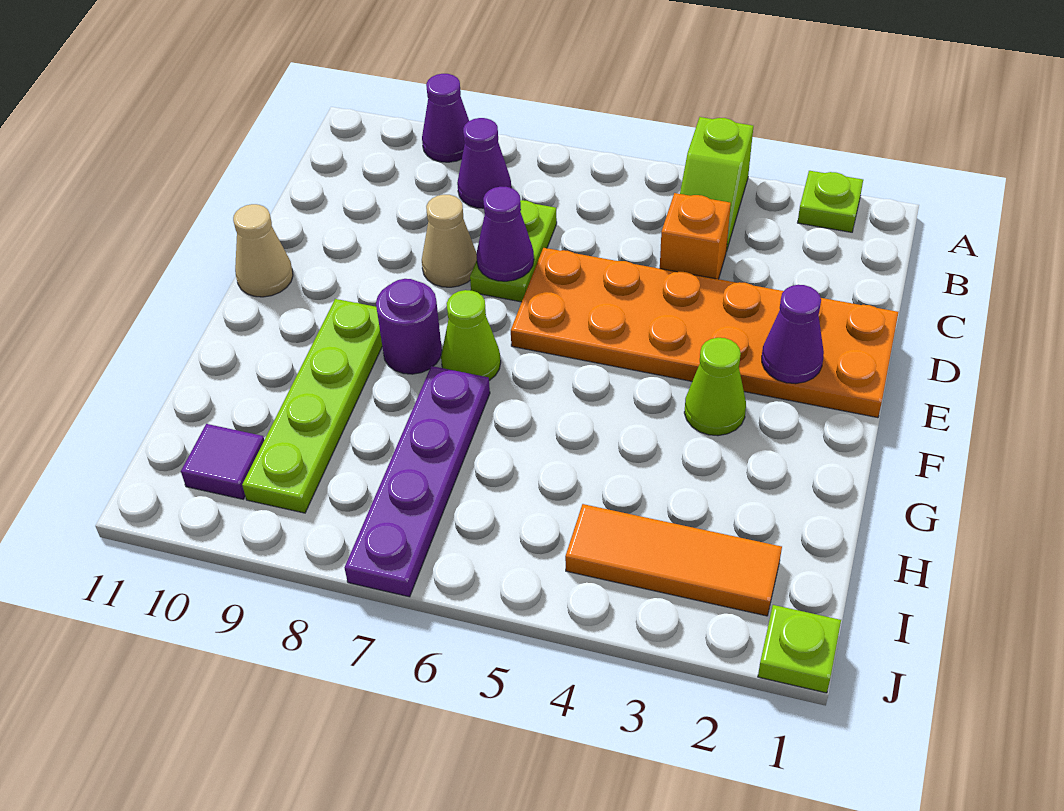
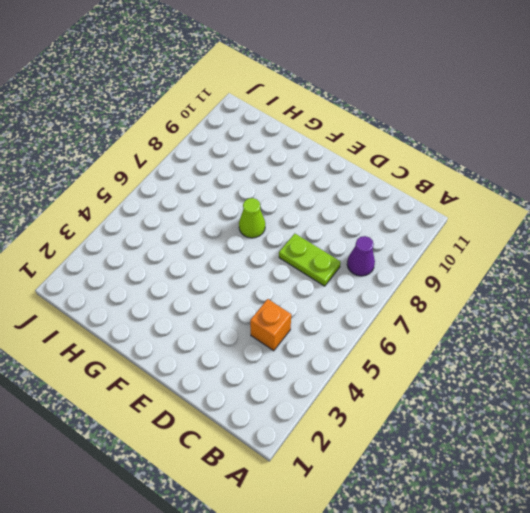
none -> lime 1x1 plate [798,171,863,232]
none -> lime 1x2 slope [680,117,753,252]
none -> purple 1x1 cone [422,74,469,162]

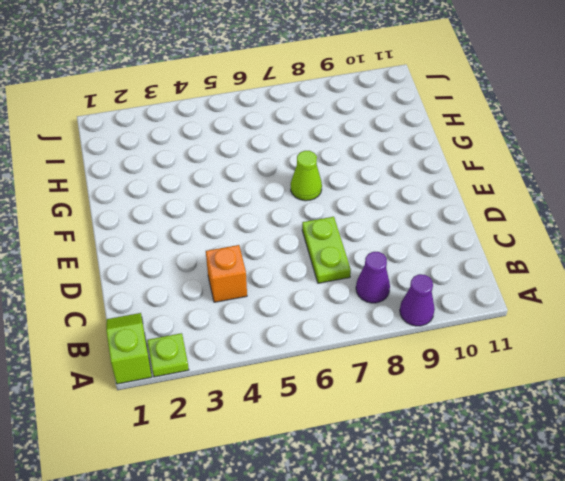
lime 1x2 slope [106,313,152,384] -> lime 1x2 slope moved to [680,117,753,252]
none -> orange 2x6 plate [511,248,898,418]
none -> tan 1x1 cone [422,195,477,287]
none -> tan 1x1 cone [233,204,293,297]

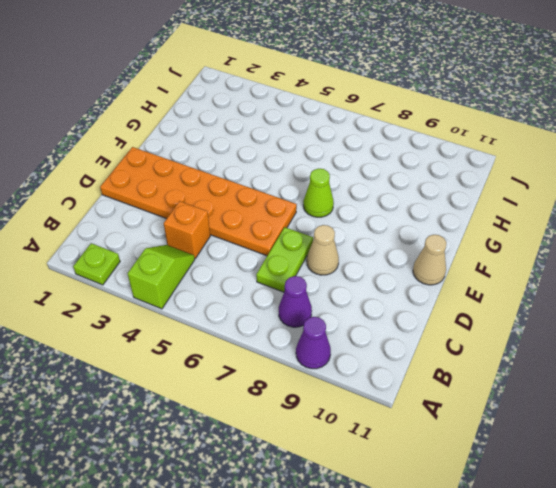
none -> lime 1x1 cone [684,338,746,436]
none -> purple 1x1 round brick [376,279,442,374]
none -> lime 1x4 plate [242,299,382,513]

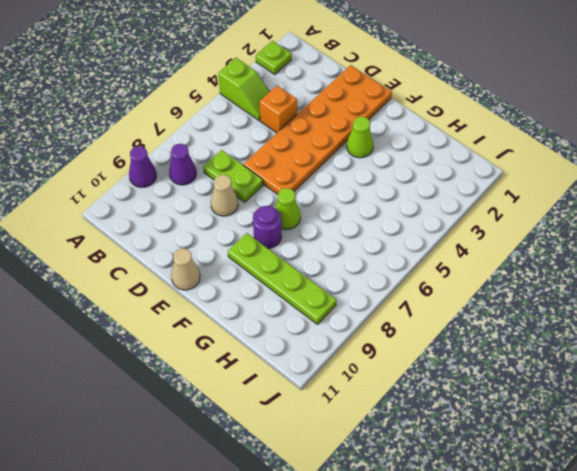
none -> purple 1x4 plate [345,366,490,597]
none -> orange 1x3 tile [565,504,782,616]
none -> purple 1x1 tile [181,424,264,499]

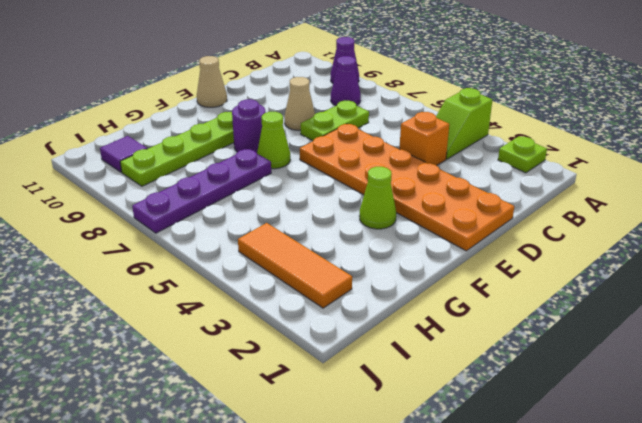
none -> lime 1x1 plate [758,605,841,693]
none -> purple 1x1 cone [476,187,534,281]
none -> purple 1x1 cone [762,285,824,384]

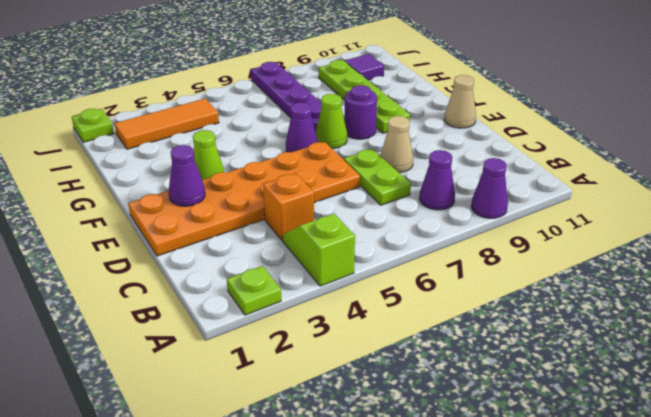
purple 1x1 cone [286,102,318,152] -> purple 1x1 cone moved to [476,187,534,281]

